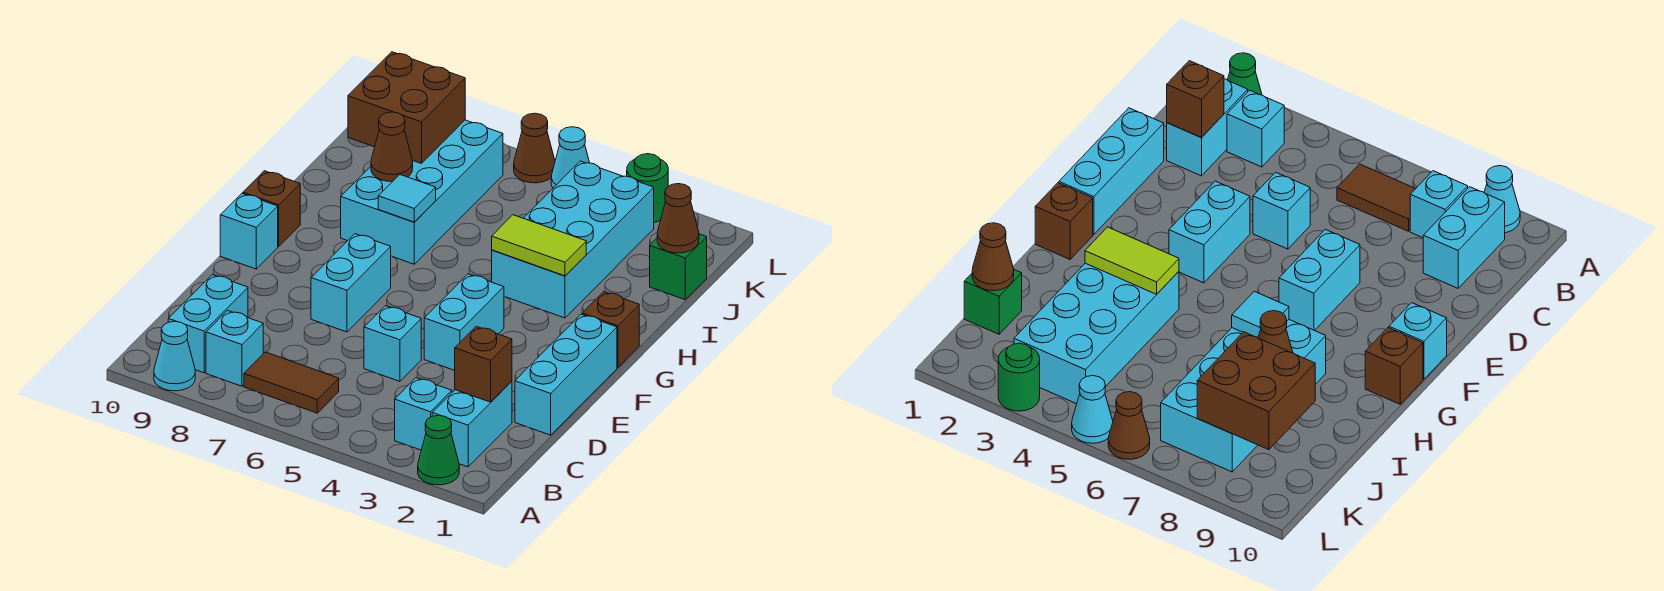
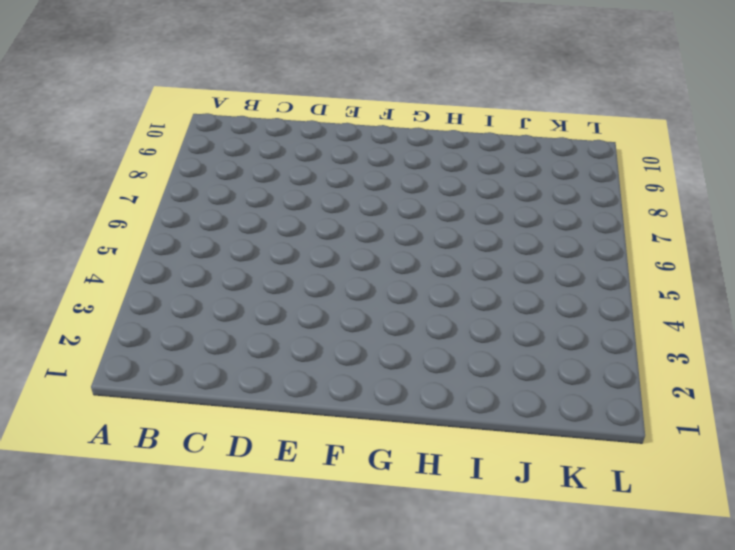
none -> green 1x1 cone [418,415,459,485]
none -> cyan 1x1 cone [154,321,195,391]
none -> cyan 1x2 brick [432,381,512,467]

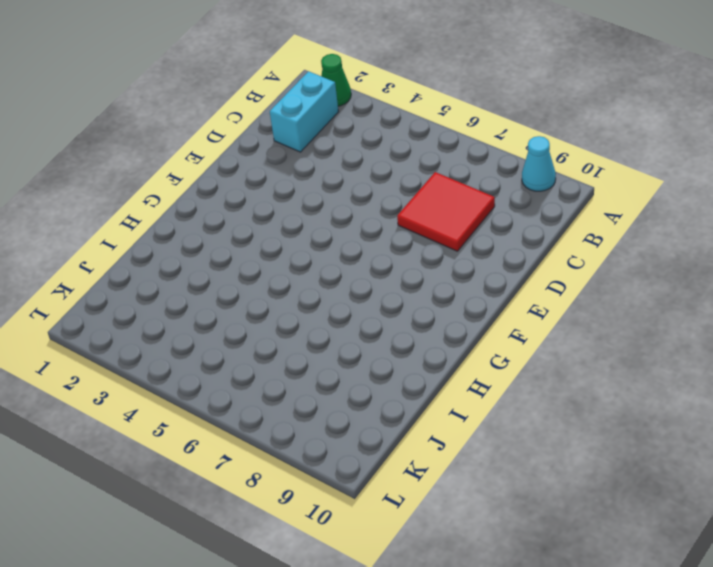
red 2x2 tile [397,172,495,251] -> none
none -> cyan 1x1 brick [395,378,452,450]
none -> brown 1x2 tile [244,352,339,413]
none -> cyan 1x1 brick [206,311,263,386]

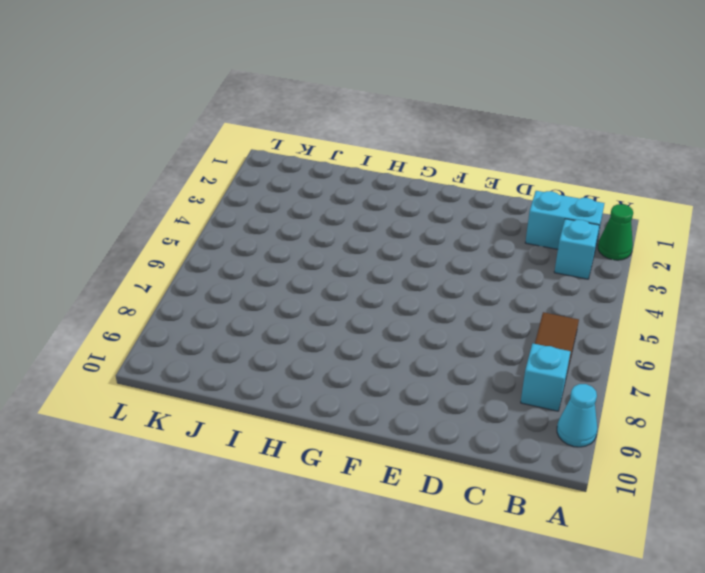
none -> cyan 1x2 brick [168,275,248,373]
none -> cyan 1x3 brick [515,314,617,435]
none -> cyan 1x1 brick [364,306,421,381]

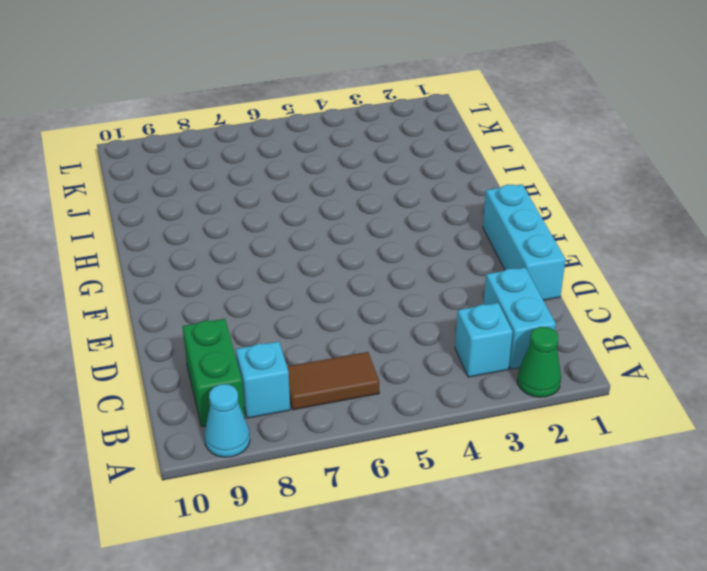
green 1x2 brick [182,319,245,427] -> cyan 1x2 brick [168,275,248,373]
none -> cyan 1x1 brick [364,306,421,381]
none -> cyan 1x2 brick [424,274,504,370]
none -> cyan 1x2 brick [311,234,391,332]

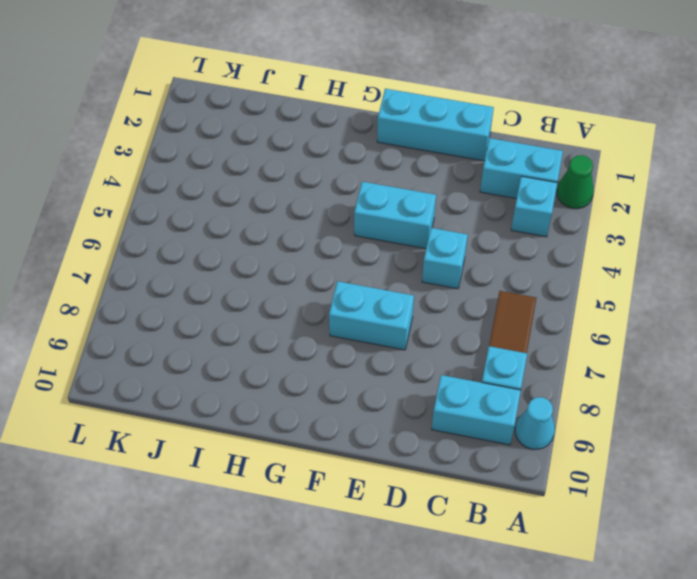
none -> cyan 1x1 brick [220,194,278,269]
none -> brown 1x1 brick [582,292,639,367]
none -> brown 1x1 brick [243,171,300,246]

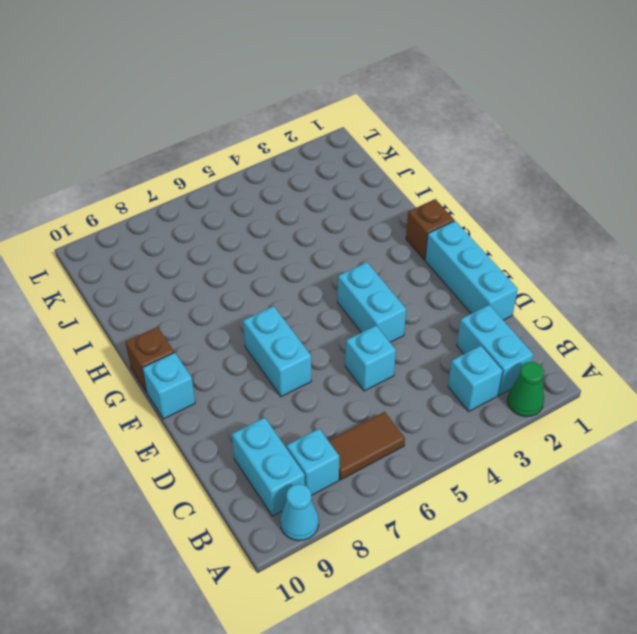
none -> cyan 2x4 brick [492,161,654,318]
none -> cyan 2x4 brick [341,120,503,264]
none -> green 1x1 brick [650,234,707,300]

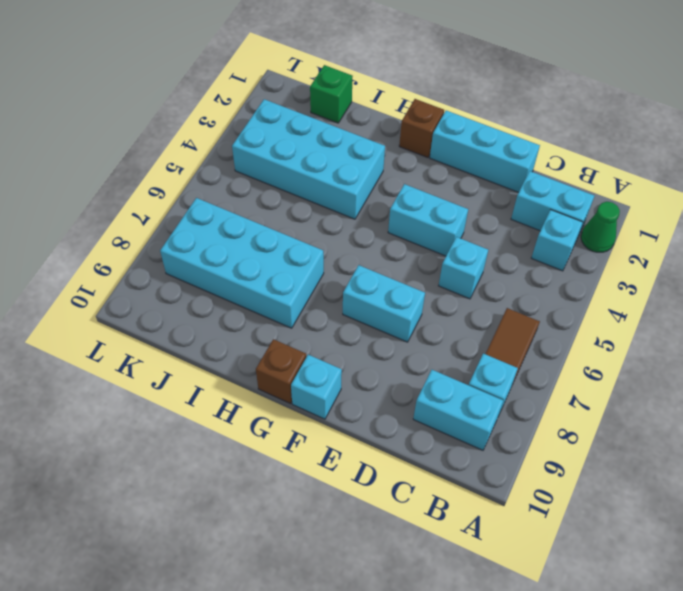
none -> cyan 1x1 cone [154,321,195,391]
none -> green 1x1 round brick [627,154,668,222]
none -> cyan 1x1 cone [551,127,590,188]

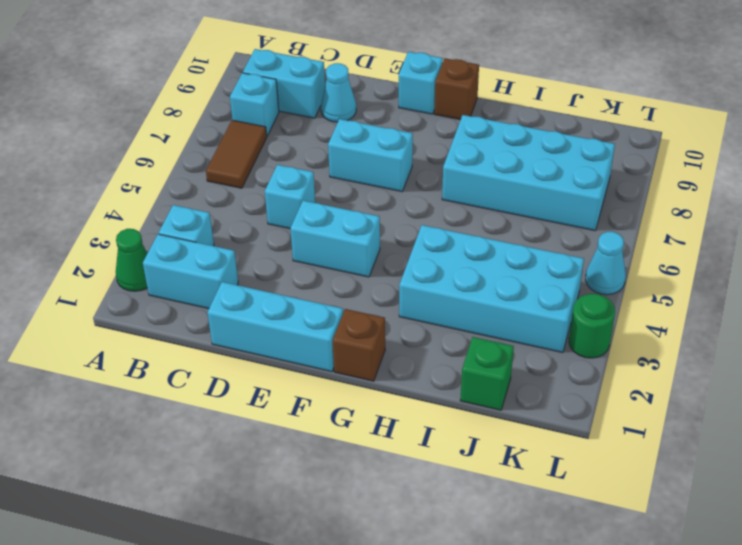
cyan 1x1 cone [321,63,356,122] -> cyan 1x1 cone moved to [154,321,195,391]
none -> brown 1x1 cone [514,113,555,183]
none -> brown 1x1 brick [455,326,512,402]
none -> lime 1x2 tile [492,215,586,276]

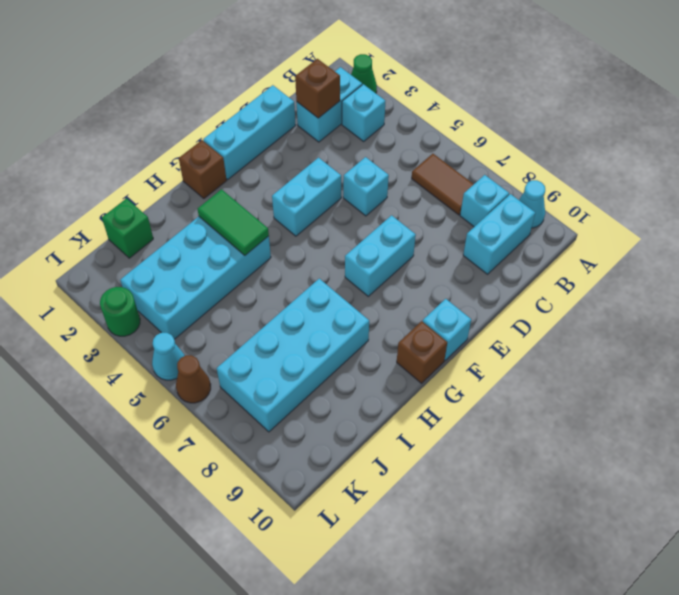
green 1x2 tile [198,189,269,255] -> lime 1x2 tile [492,215,586,276]
none -> cyan 1x1 tile [378,175,436,222]
none -> brown 1x1 cone [371,112,413,182]
none -> brown 1x1 cone [657,184,699,253]

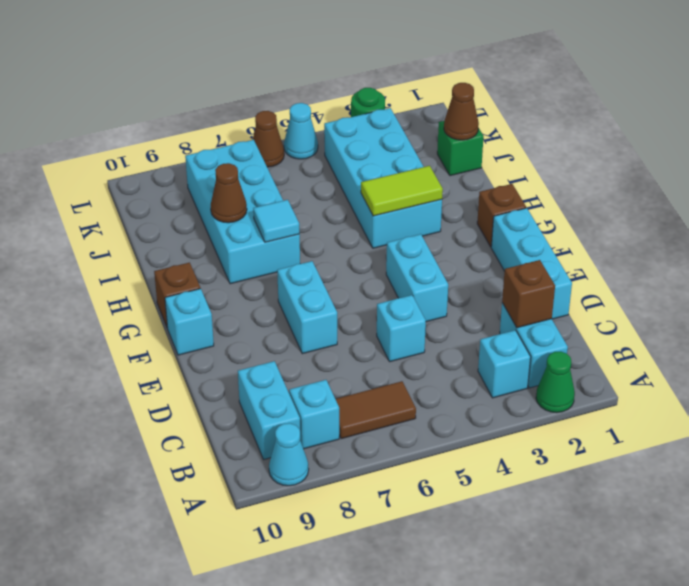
none -> brown 2x2 brick [348,52,465,164]

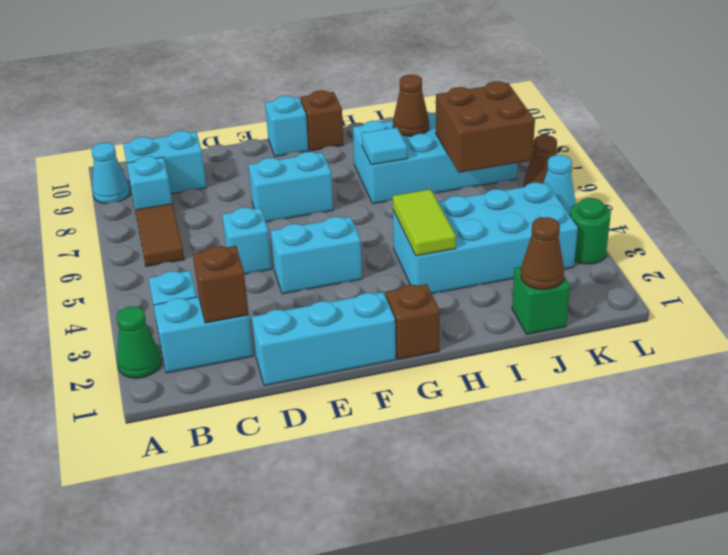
brown 2x2 brick [436,81,535,173] -> brown 2x2 brick moved to [348,52,465,164]

